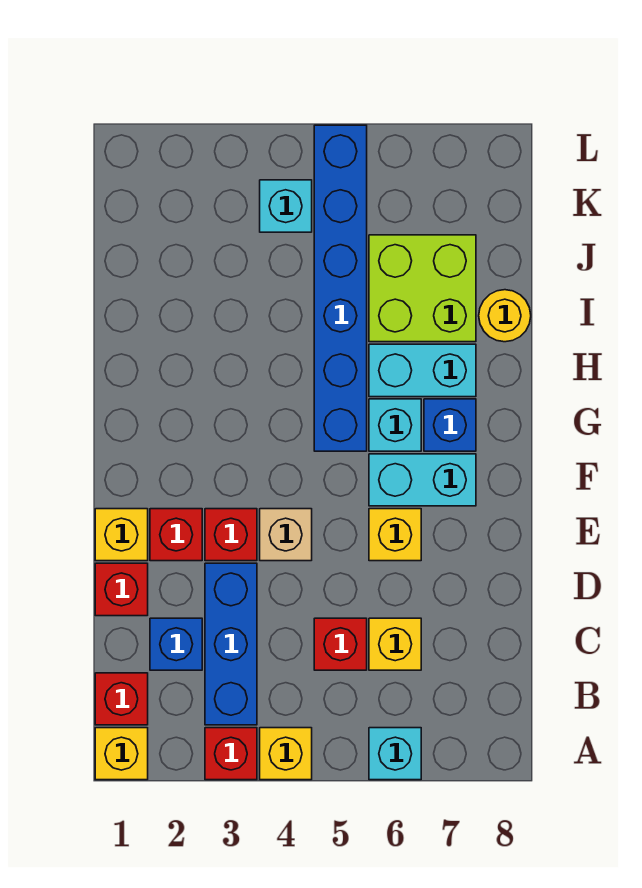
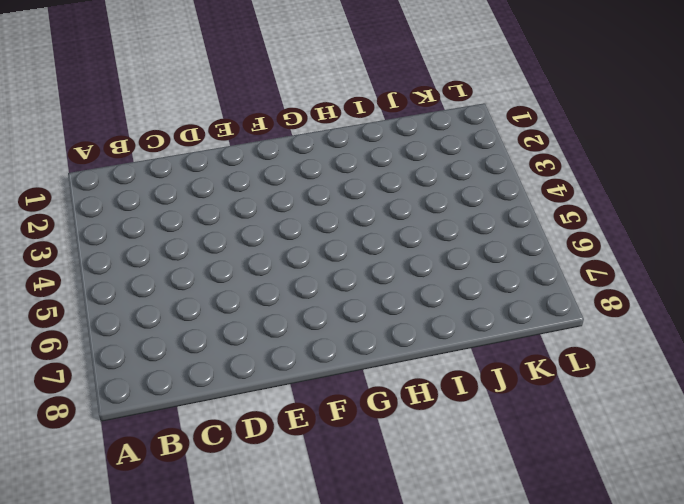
none -> yellow 1x1 brick [95,728,148,780]
none -> red 1x1 brick [205,728,257,780]
none -> yellow 1x1 brick [260,728,312,780]

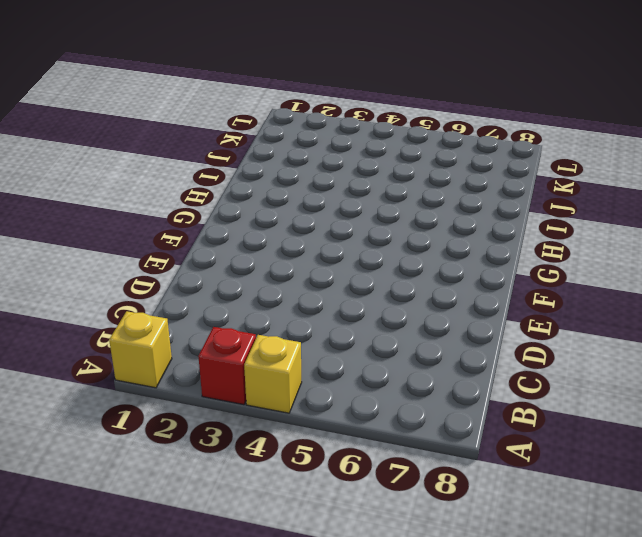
none -> cyan 1x1 brick [369,728,421,780]
none -> red 1x1 brick [95,673,148,725]
none -> blue 1x3 brick [205,563,257,725]

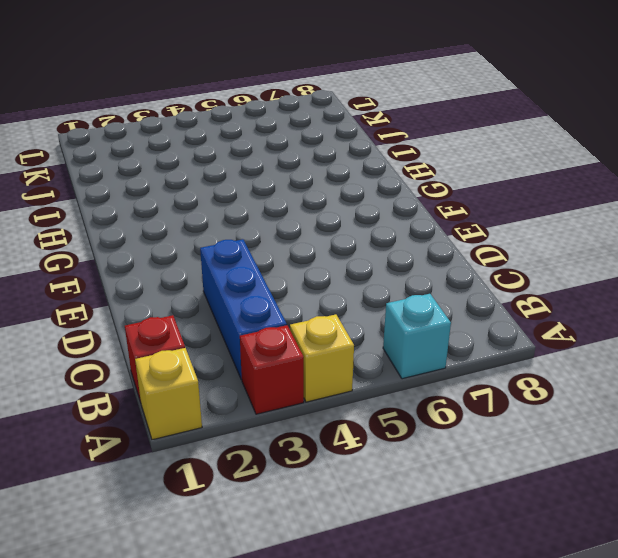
none -> blue 1x1 brick [150,618,202,670]
none -> red 1x1 brick [314,618,367,670]
none -> yellow 1x1 brick [369,618,421,670]

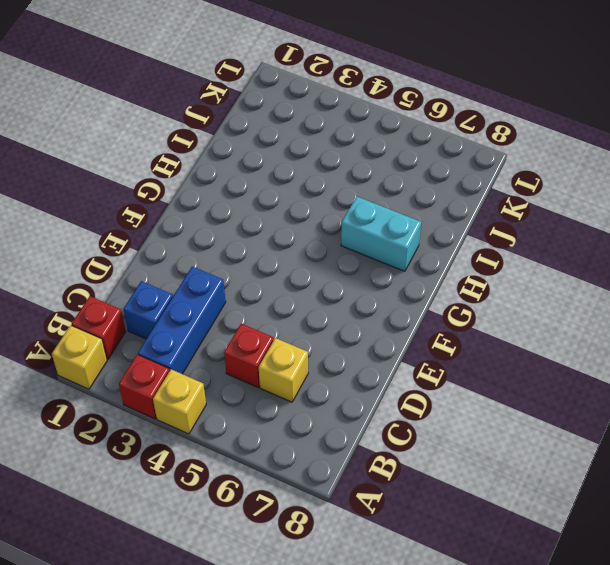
none -> cyan 1x1 brick [369,728,421,780]
none -> red 1x1 brick [95,563,148,616]
none -> yellow 1x1 brick [95,509,148,561]

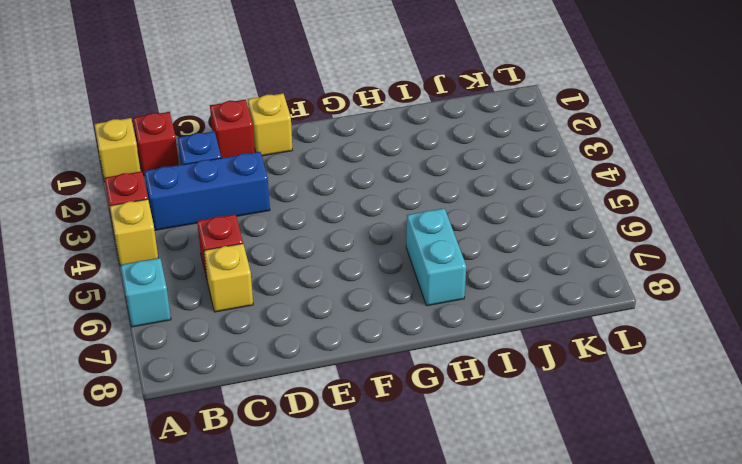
none -> red 1x1 brick [150,509,202,561]
none -> red 1x1 brick [205,509,257,561]
none -> tan 1x1 brick [260,509,312,561]

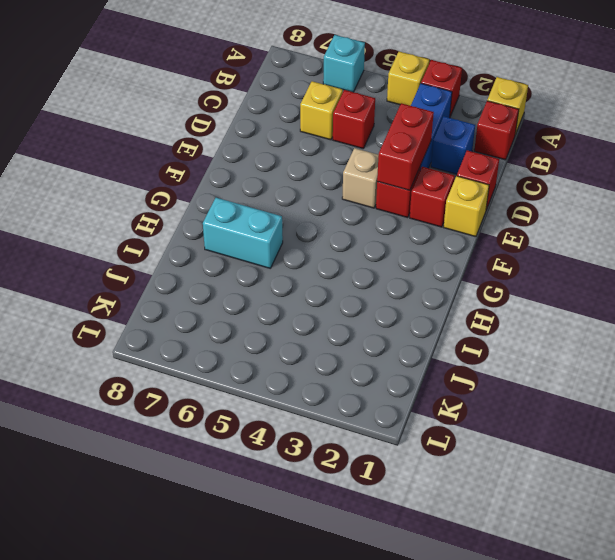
red 1x2 brick [377,103,434,190] -> none
none -> yellow 1x1 brick [369,509,421,561]
none -> cyan 1x2 brick [369,454,476,506]
none -> blue 1x6 brick [314,125,367,451]

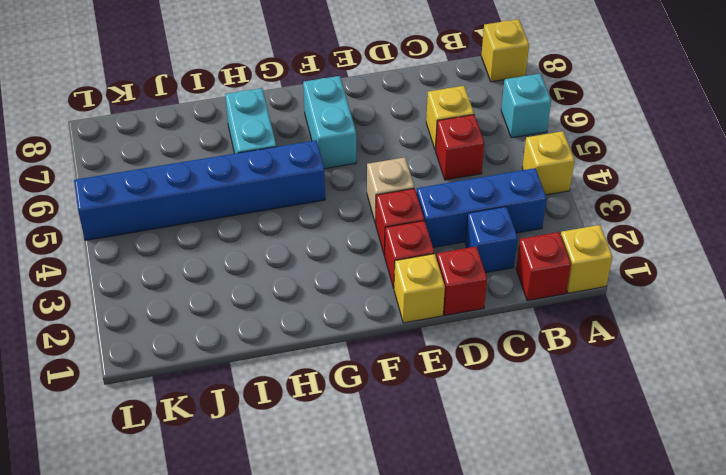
yellow 1x1 brick [481,19,529,82] -> yellow 1x1 brick moved to [369,509,421,561]
none -> red 1x1 brick [205,728,257,780]
none -> cyan 1x1 brick [369,399,421,451]
none -> blue 1x1 brick [424,399,476,451]

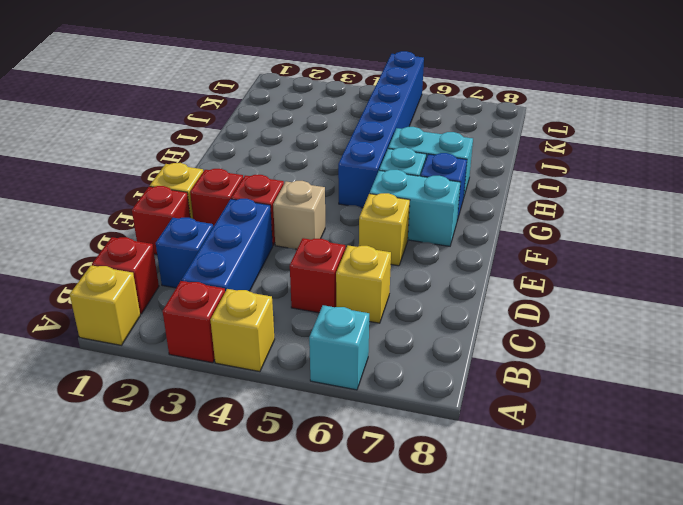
none -> lime 2x2 brick [369,235,476,342]
none -> yellow 1x1 round brick [479,290,531,342]
none -> cyan 1x1 brick [260,180,312,232]

